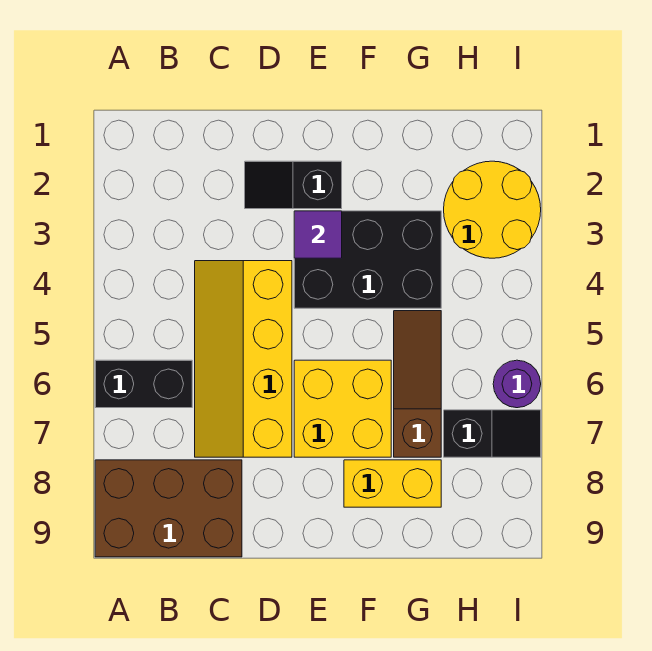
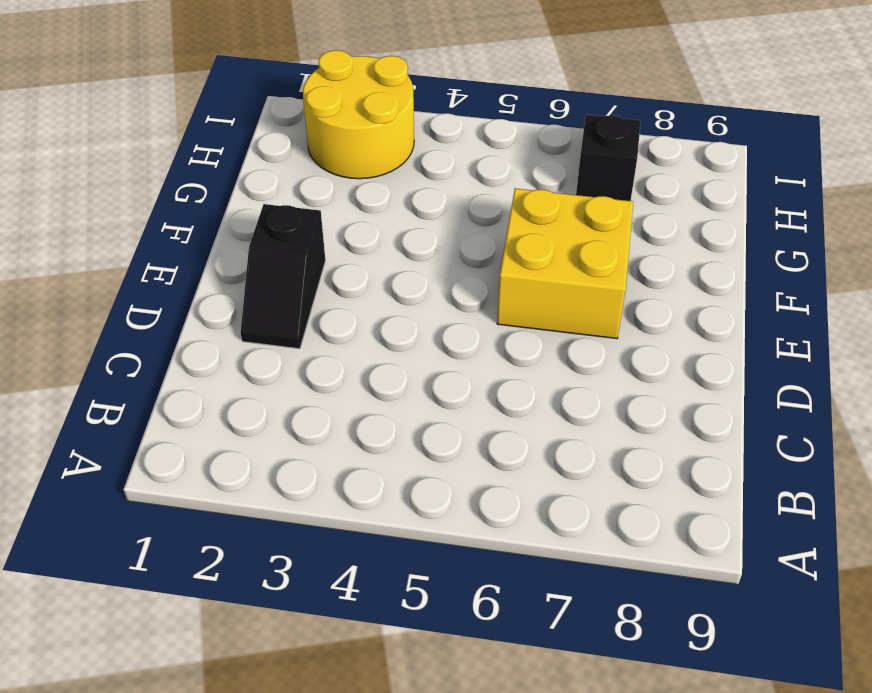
none -> black 1x2 brick [95,360,192,408]
none -> brown 2x3 brick [95,460,242,557]
none -> yellow 2x4 slope [195,261,292,457]

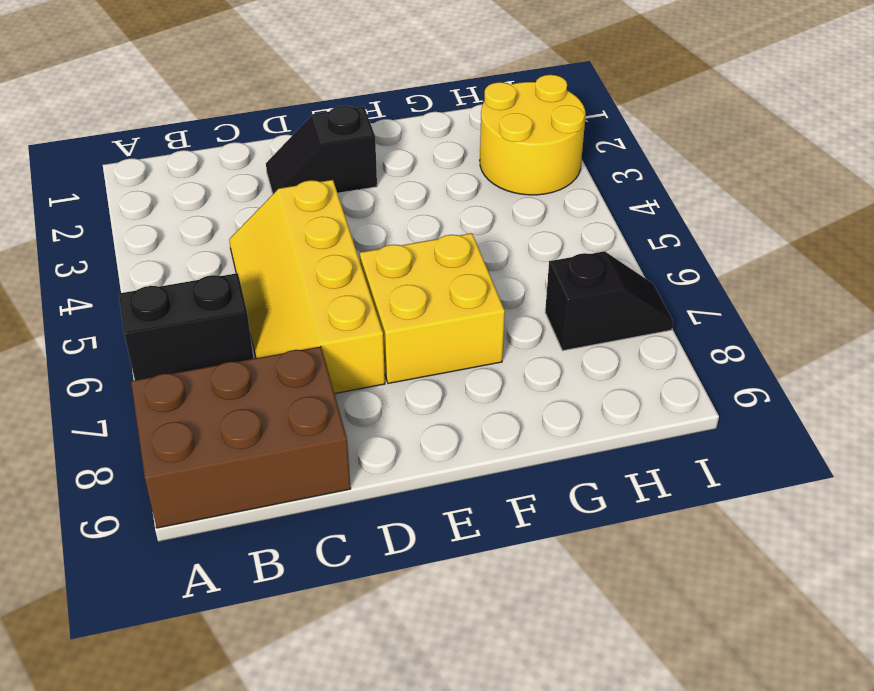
none -> black 2x3 brick [294,211,441,308]
none -> yellow 1x2 brick [344,460,441,507]
none -> brown 1x3 slope [394,311,441,457]

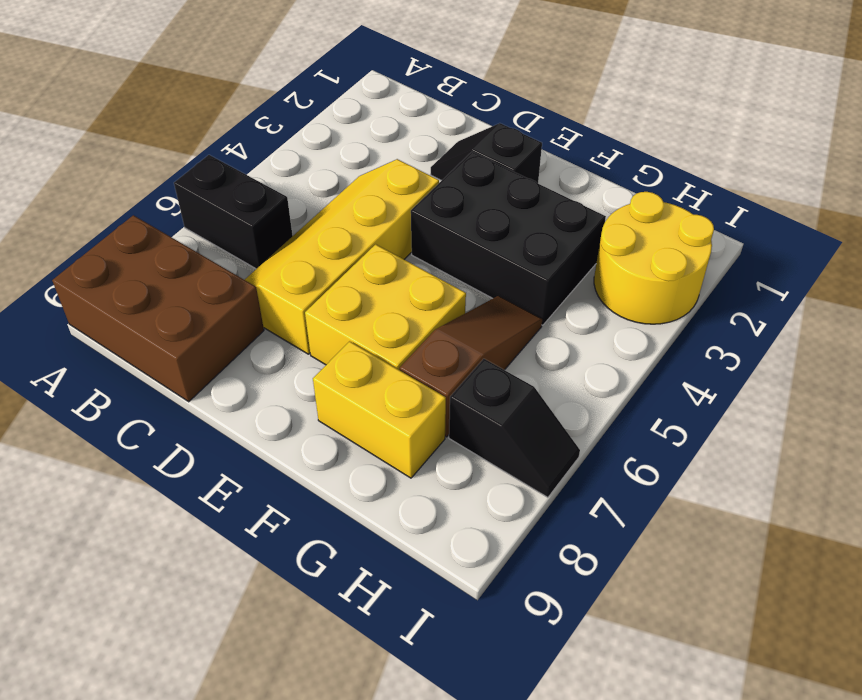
none -> purple 1x1 round brick [493,360,541,408]
none -> purple 1x1 tile [294,211,342,258]

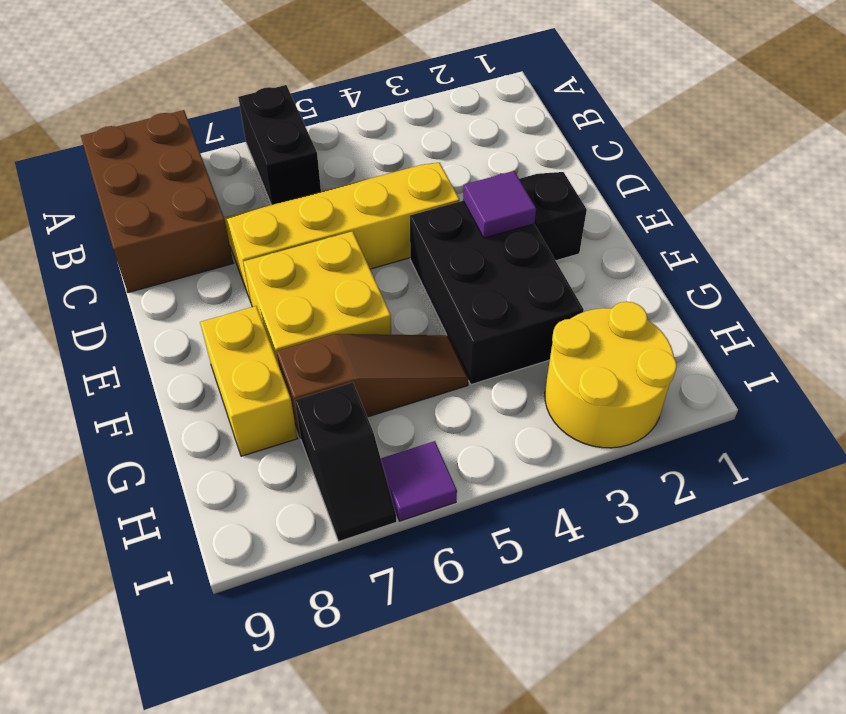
purple 1x1 tile [381,441,457,521] -> purple 1x1 round brick [493,360,541,408]

